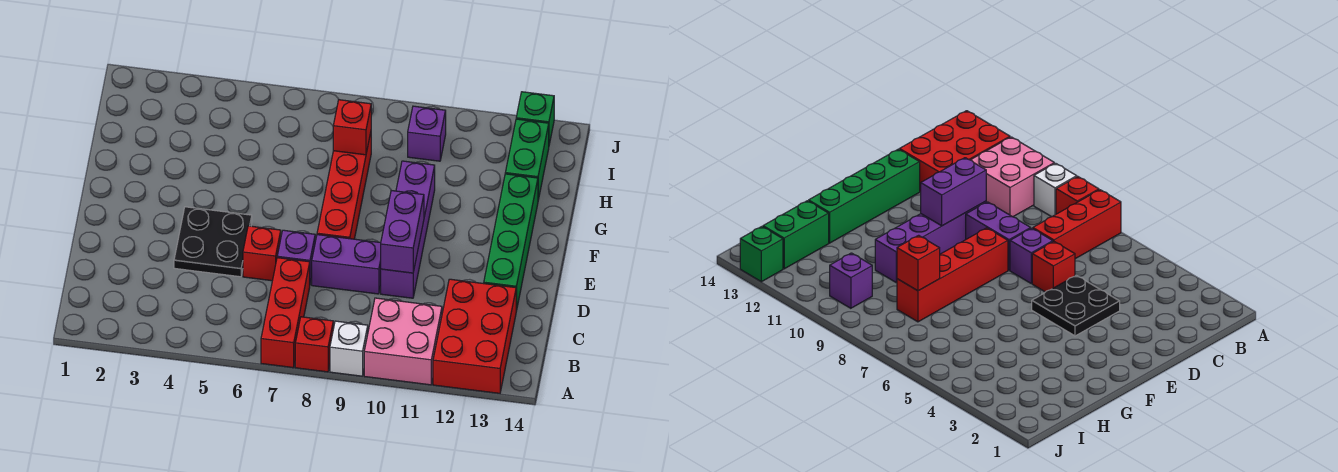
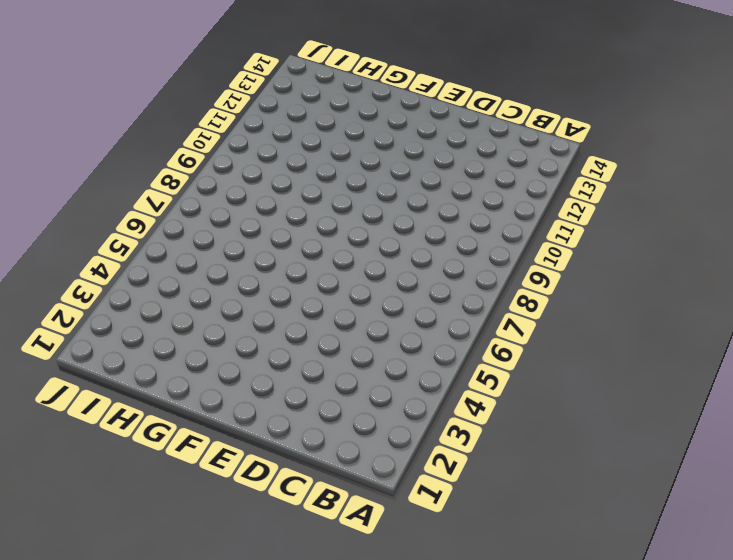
none -> red 1x3 brick [261,258,310,368]
none -> red 1x1 brick [295,317,333,372]
none -> white 1x1 brick [330,321,368,376]

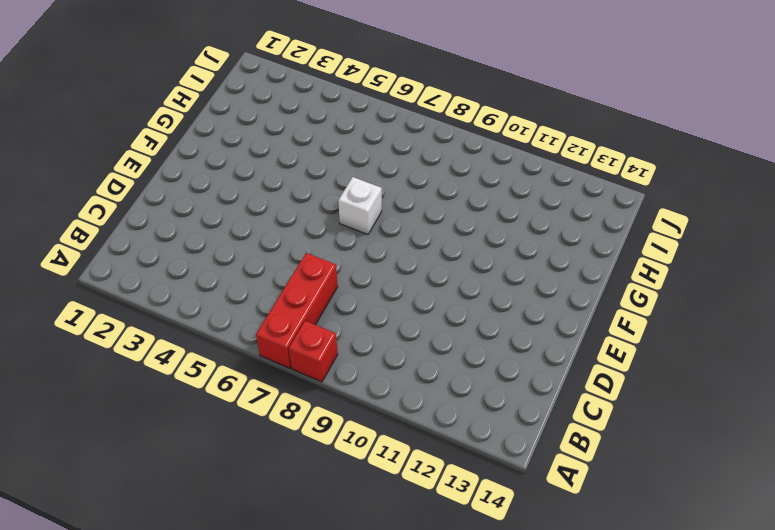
white 1x1 brick [338,177,382,235] -> white 1x1 brick moved to [330,321,368,376]
none -> pink 2x2 brick [364,298,442,385]
none -> red 2x3 brick [433,279,516,393]
none -> black 2x2 plate [174,207,252,277]

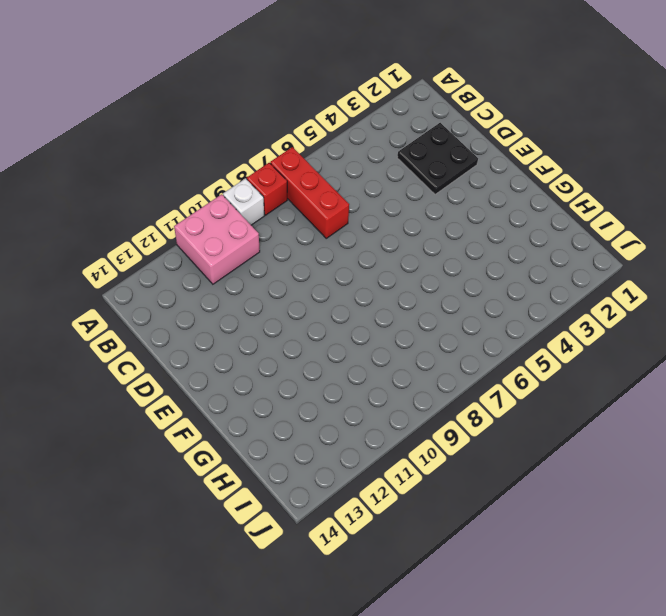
black 2x2 plate [397,123,478,194] -> black 2x2 plate moved to [174,207,252,277]
none -> red 2x3 brick [433,279,516,393]
none -> red 1x1 brick [243,226,281,281]
none -> purple 1x1 brick [277,230,315,283]

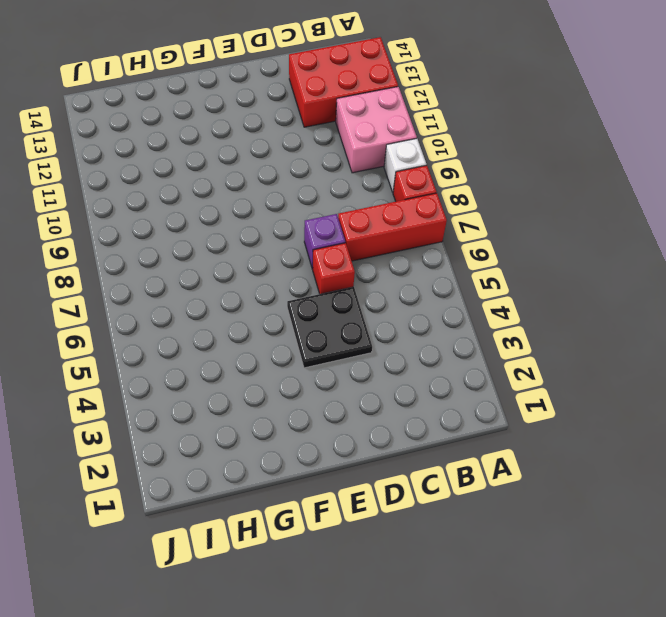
none -> purple 1x2 brick [312,235,381,294]
none -> purple 1x4 brick [381,161,435,298]
none -> green 1x4 brick [484,174,538,311]

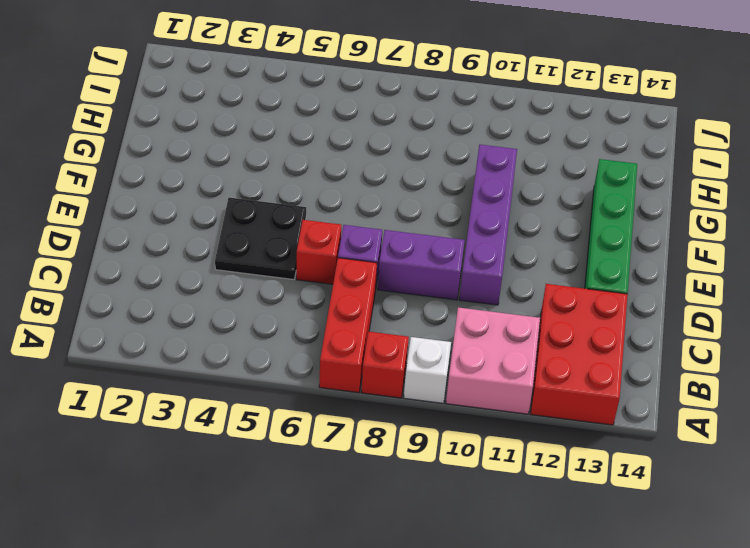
none -> red 1x4 brick [317,133,371,239]
none -> green 1x2 brick [505,119,549,200]
none -> purple 1x1 brick [408,106,446,161]

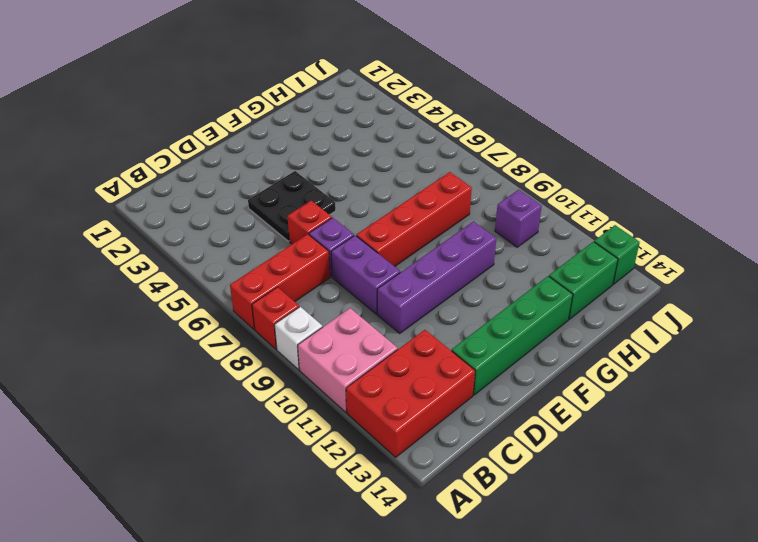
none -> purple 1x2 brick [381,191,424,273]
none -> red 1x1 brick [333,100,371,155]

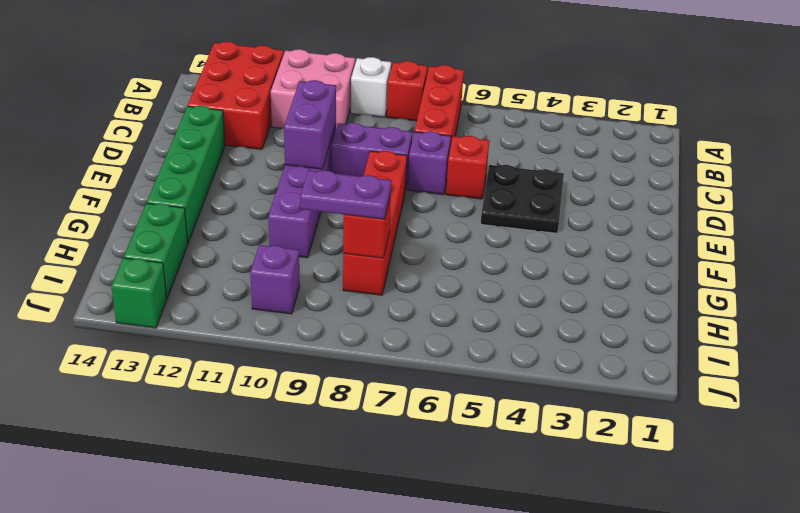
purple 1x2 plate [300,170,391,219] -> none

